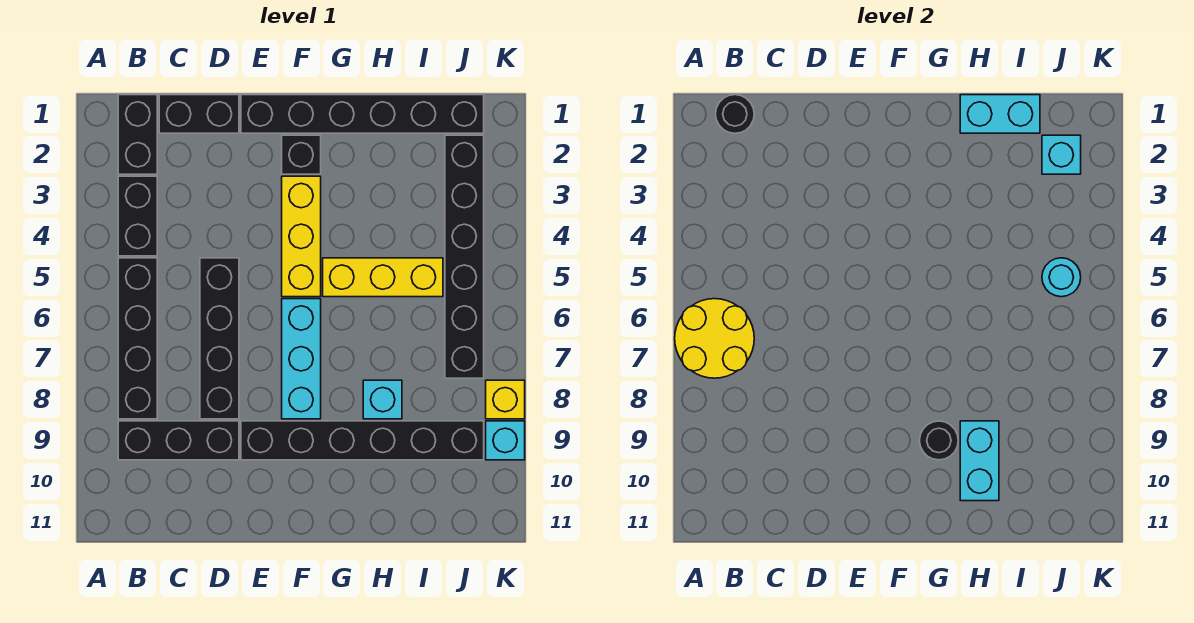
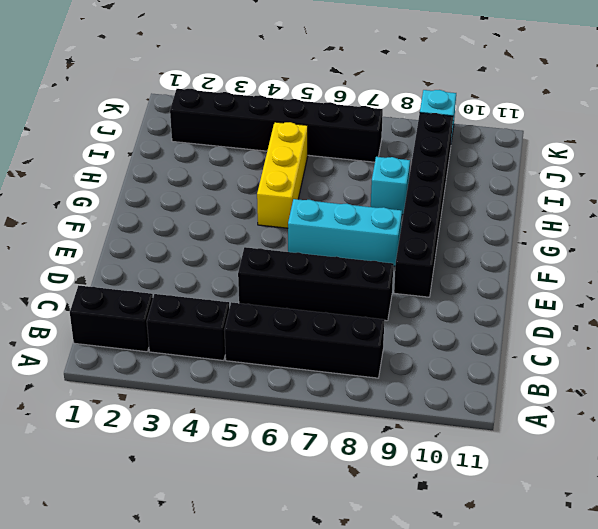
none -> black 1x3 brick [118,421,239,460]
none -> black 1x2 brick [159,95,239,133]
none -> black 1x6 brick [241,95,484,133]

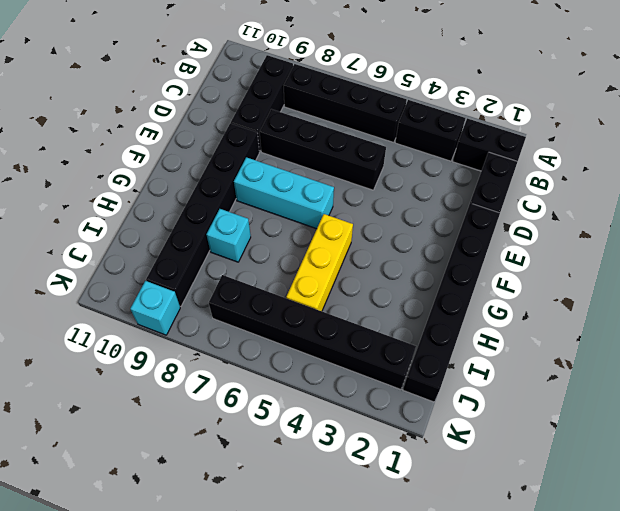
none -> black 1x1 brick [282,135,321,174]
none -> yellow 1x3 brick [282,176,321,297]
none -> yellow 1x1 brick [486,380,525,419]

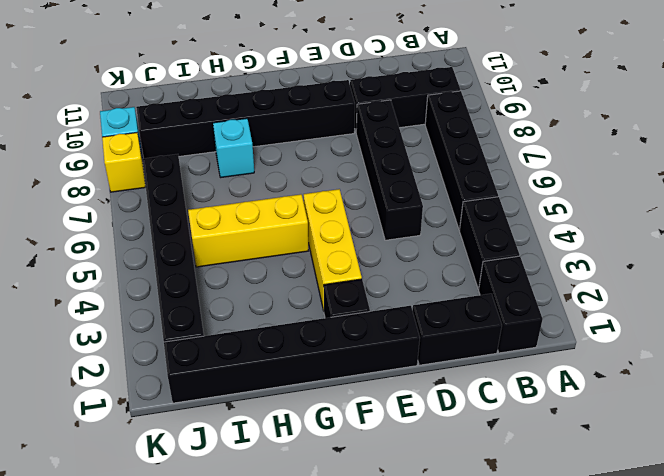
none -> cyan 1x3 brick [282,299,321,419]
none -> yellow 2x2 round brick [675,299,754,378]
none -> black 1x1 round brick [716,95,754,133]

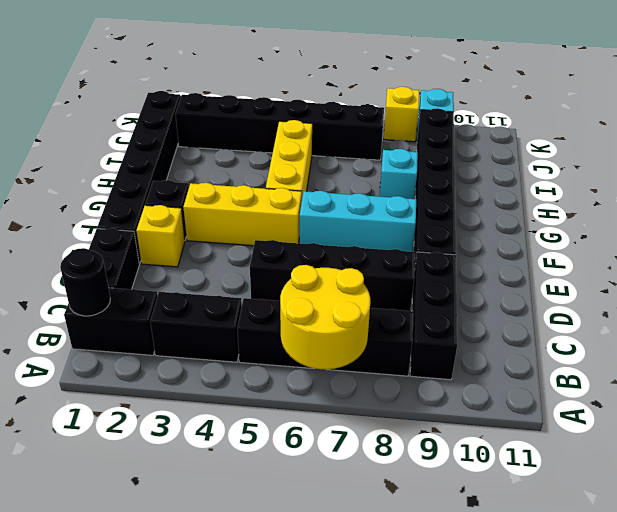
yellow 1x1 brick [136,205,185,267] -> none
none -> black 1x1 round brick [920,421,958,460]
none -> cyan 1x2 brick [960,95,1040,133]
none -> cyan 1x2 brick [960,421,999,501]

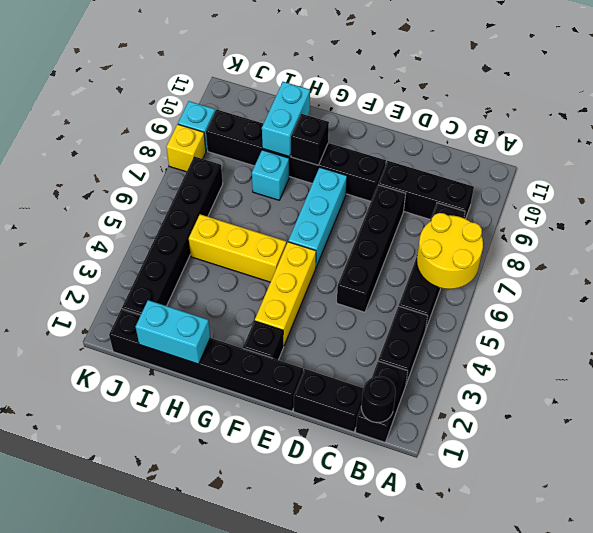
black 1x1 brick [291,114,329,165] -> black 1x1 round brick [920,421,958,460]
none -> cyan 1x1 brick [1042,135,1081,174]
none -> cyan 1x1 round brick [1042,258,1081,297]

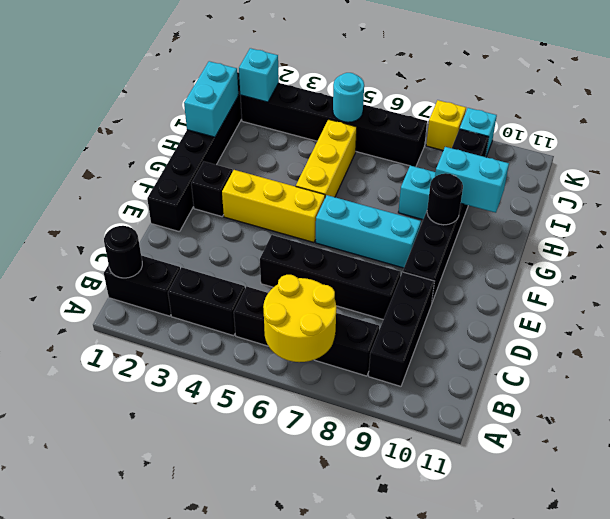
none -> black 1x2 brick [159,95,239,133]

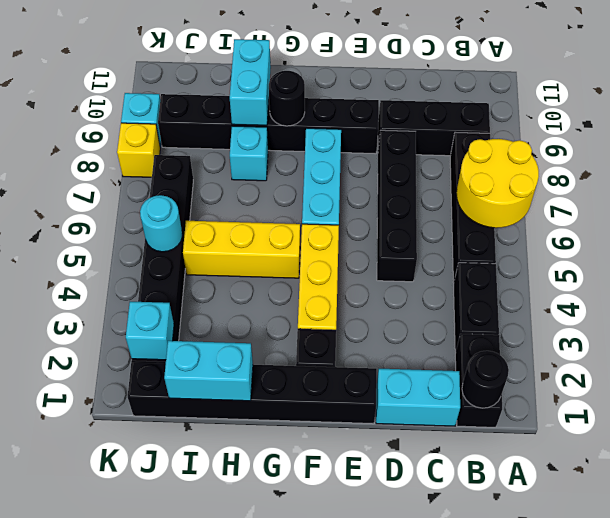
cyan 1x2 brick [376,369,460,426] -> black 1x2 brick [159,95,239,133]

